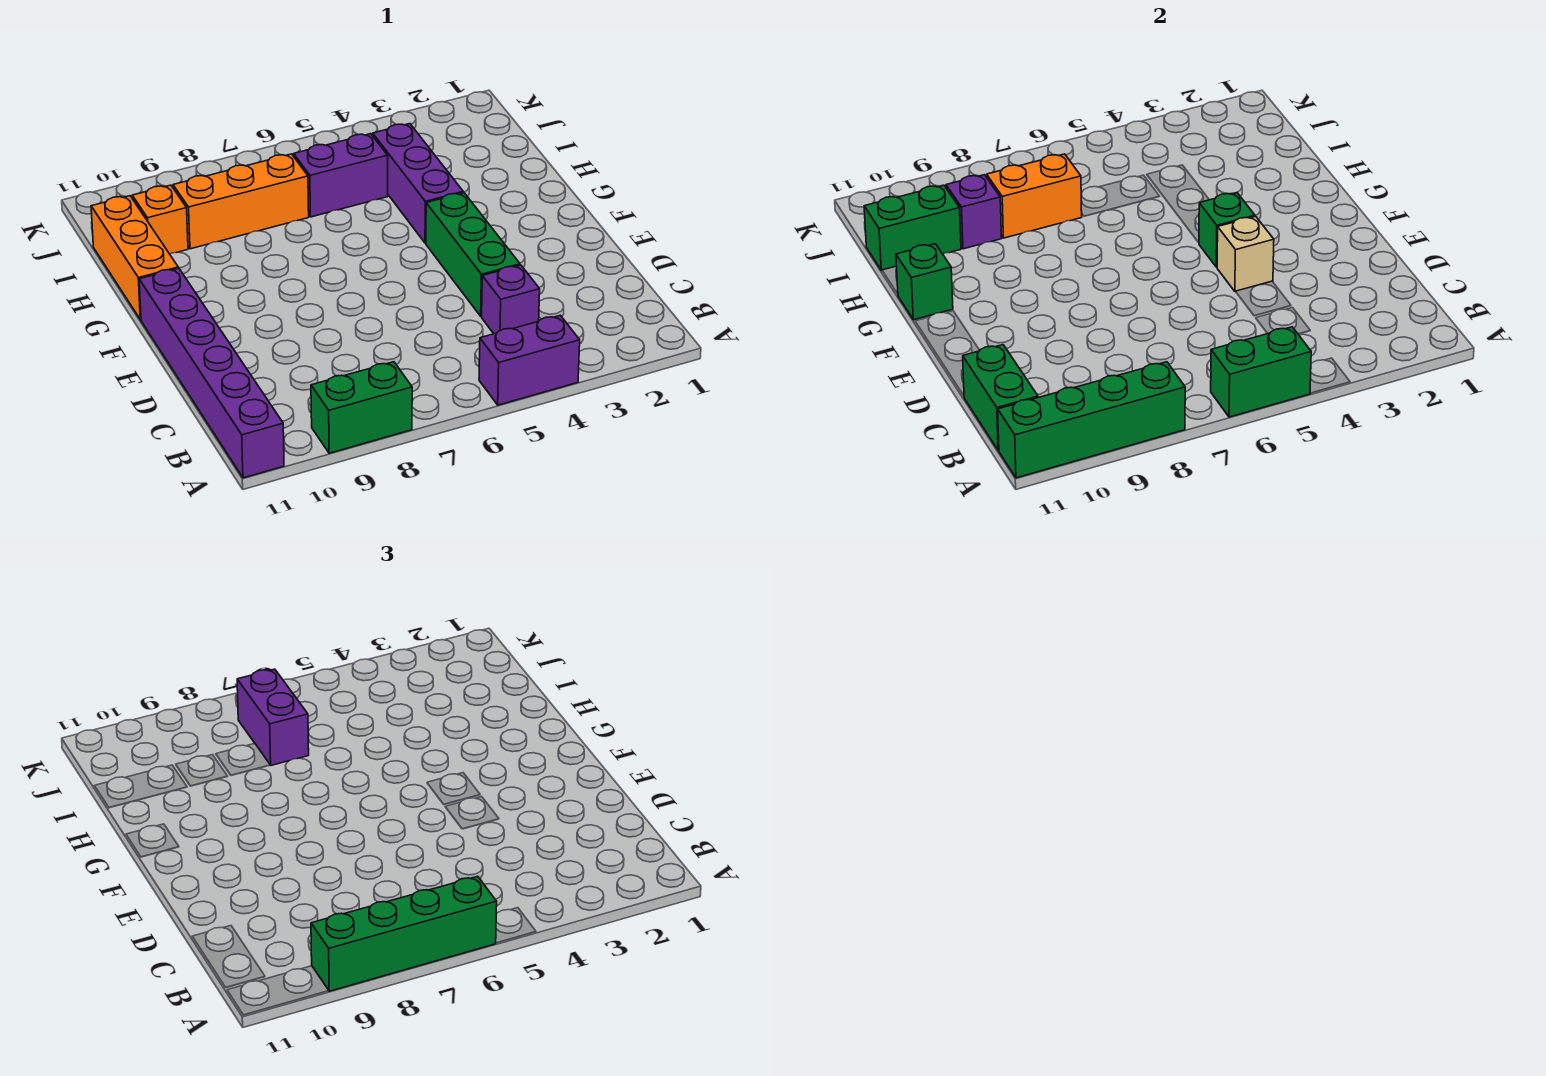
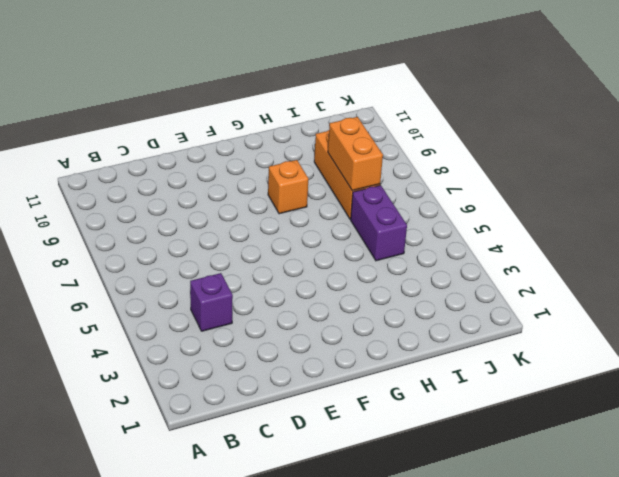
orange 1x1 brick [268,160,308,214] -> orange 1x1 brick moved to [132,185,188,254]
none -> purple 1x2 brick [479,315,580,405]
none -> green 1x2 brick [311,362,412,453]
none -> purple 1x6 brick [139,268,284,478]

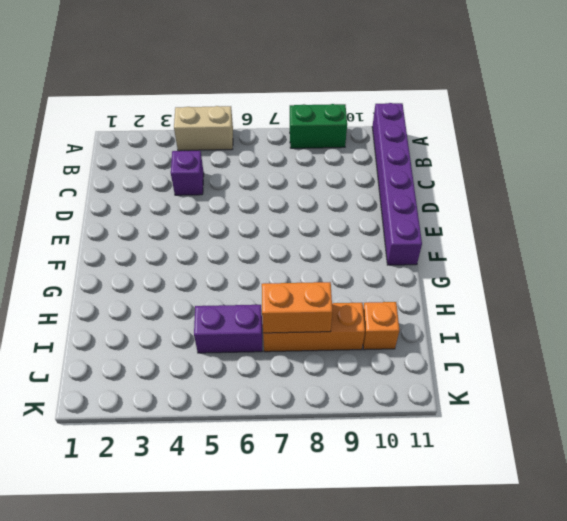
tan 1x2 brick [174,106,233,151] -> purple 1x2 brick [479,315,580,405]
none -> green 1x3 brick [426,193,520,316]
none -> purple 1x3 brick [373,124,464,243]
none -> orange 1x3 brick [91,196,178,320]

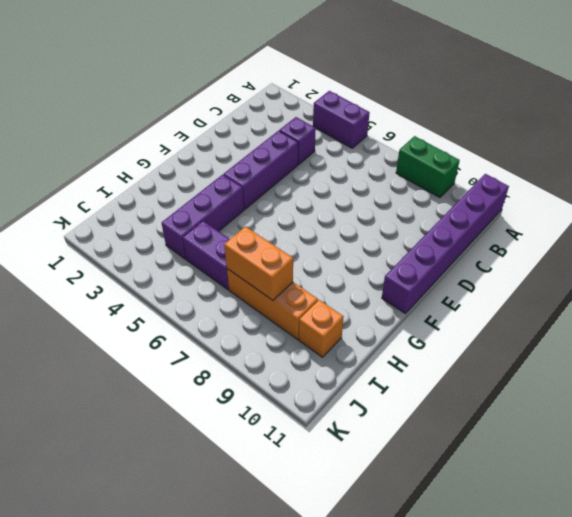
purple 1x3 brick [223,131,298,209] -> green 1x3 brick [426,193,520,316]
none -> orange 1x3 brick [91,196,178,320]
none -> green 1x2 brick [1211,327,1311,417]
none -> green 1x4 brick [998,362,1185,478]

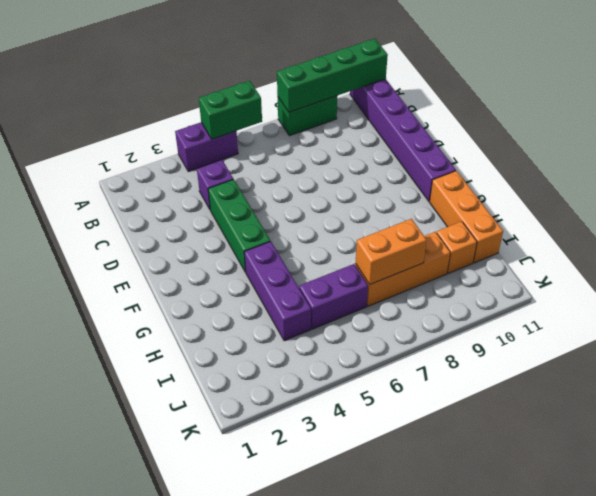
none -> green 1x2 brick [963,345,1038,450]
none -> tan 1x1 brick [1217,216,1274,292]
none -> green 1x1 brick [1199,193,1255,267]

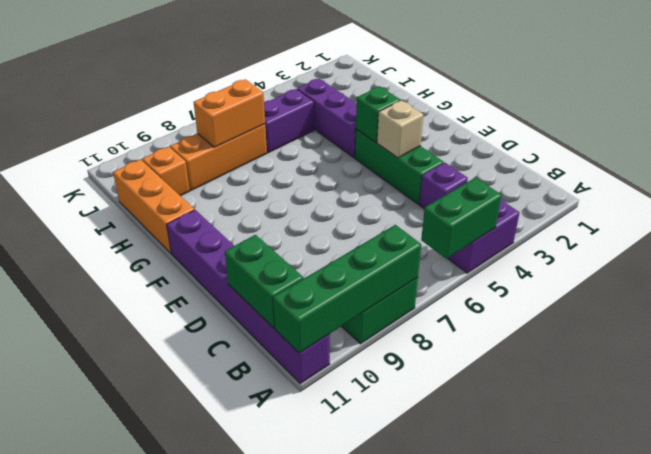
none -> green 1x1 brick [896,244,953,320]
none -> purple 1x1 brick [946,175,1002,249]
none -> green 1x2 brick [864,185,961,270]

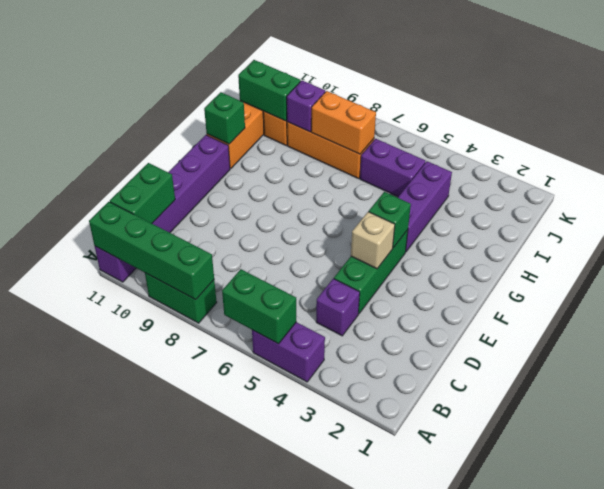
none -> green 1x4 brick [311,876,497,991]
none -> purple 1x2 brick [237,669,309,765]

